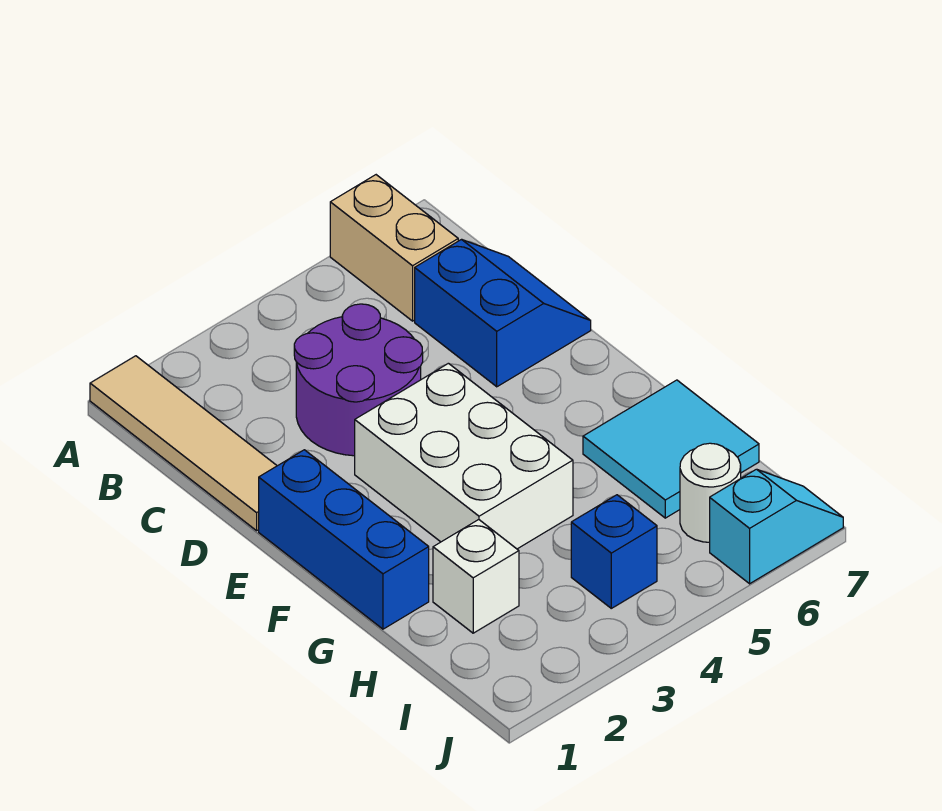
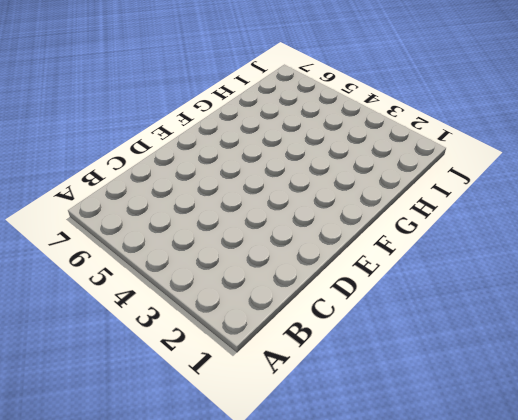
none -> tan 1x4 tile [90,356,277,531]
none -> tan 1x2 brick [330,175,458,321]

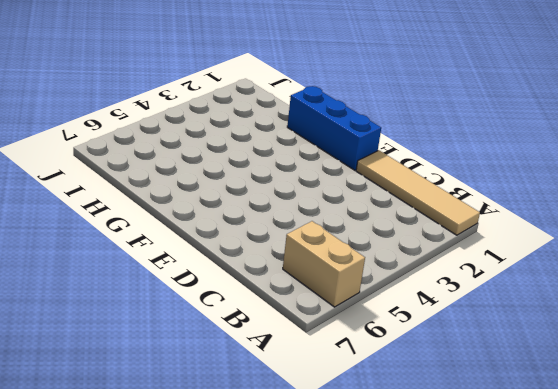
none -> purple 2x2 round brick [294,304,423,456]
none -> blue 2x2 slope [415,239,591,387]

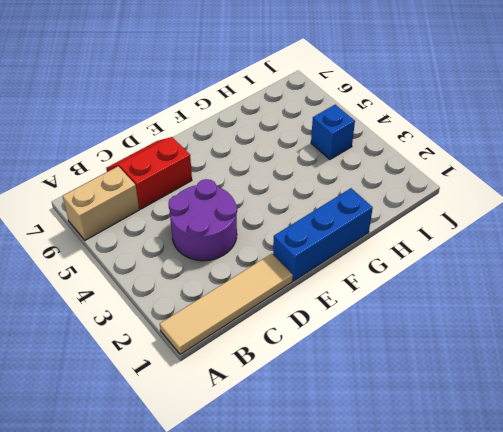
red 2x2 slope [106,137,192,209] -> blue 2x2 slope [415,239,591,387]
none -> white 2x3 brick [355,363,573,549]
none -> cyan 2x2 tile [583,380,759,518]

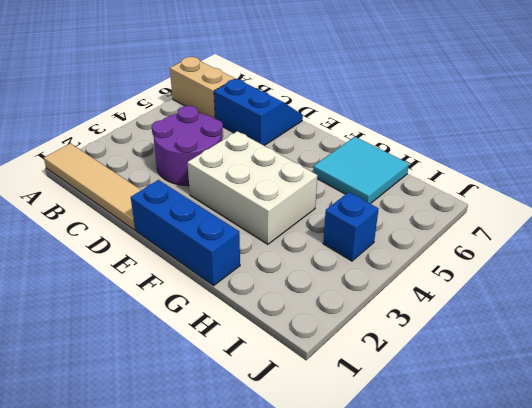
none -> white 1x1 brick [433,520,519,633]
none -> white 1x1 round brick [680,443,741,542]

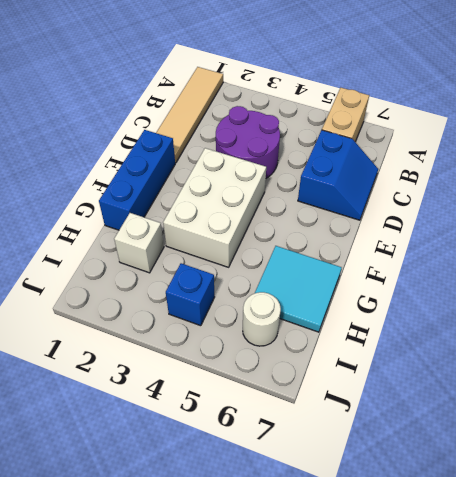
none -> cyan 1x2 slope [710,469,843,584]

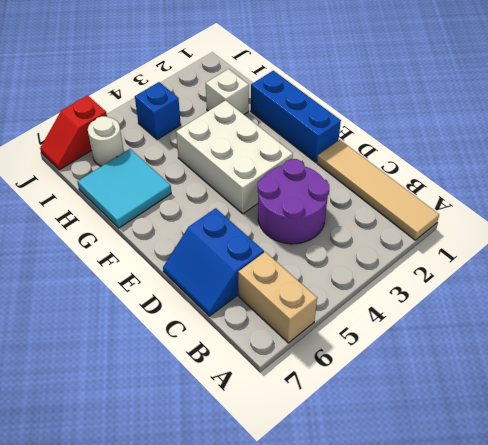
red 1x2 slope [40,95,107,170] -> cyan 1x2 slope [710,469,843,584]

